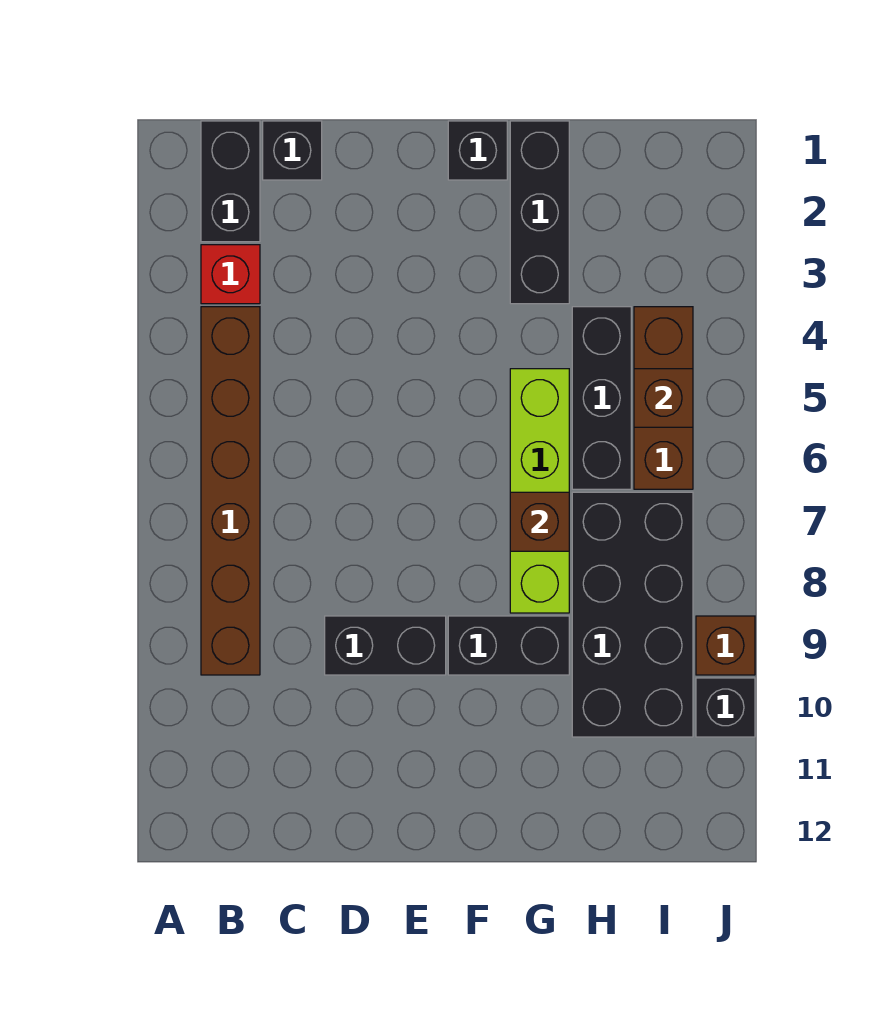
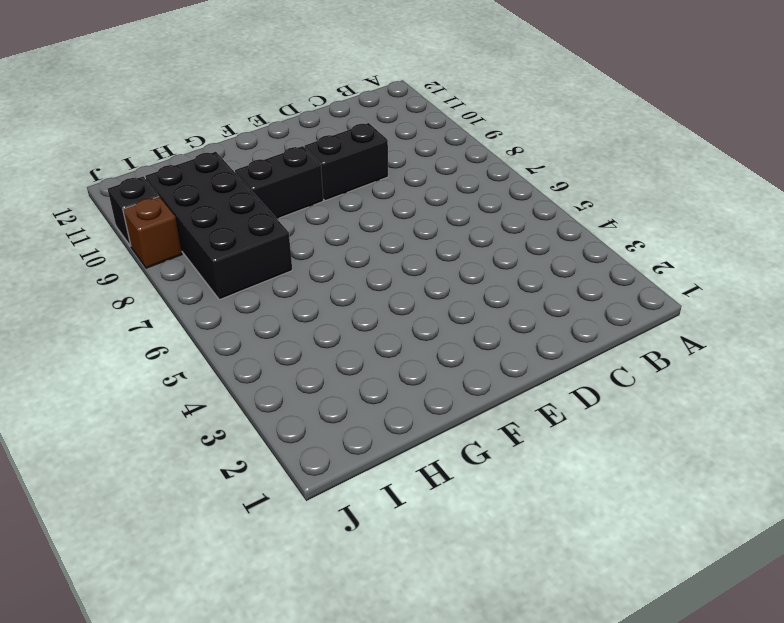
none -> black 1x2 brick [201,121,260,242]
none -> red 1x1 brick [201,245,260,304]
none -> brown 1x6 brick [201,307,260,675]

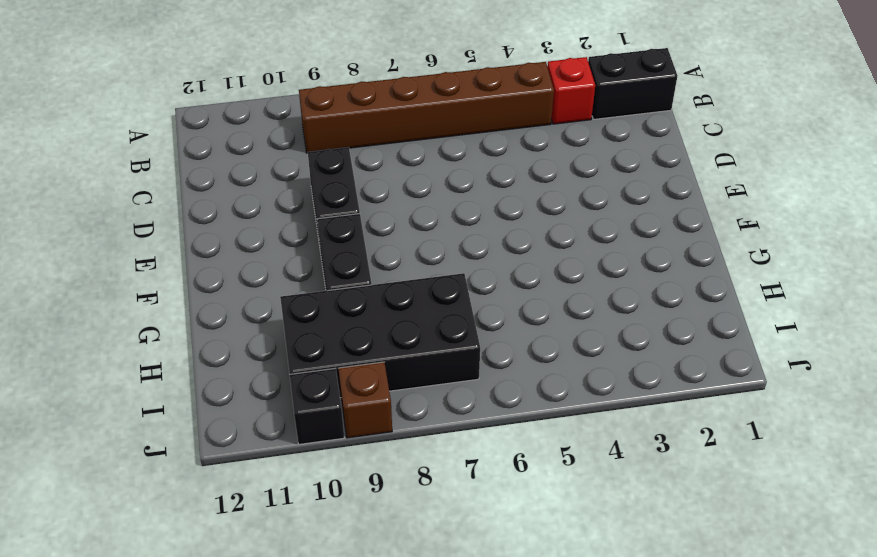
none -> black 1x1 brick [263,121,322,180]
none -> black 1x1 brick [448,121,507,180]
none -> black 1x3 brick [510,121,569,304]

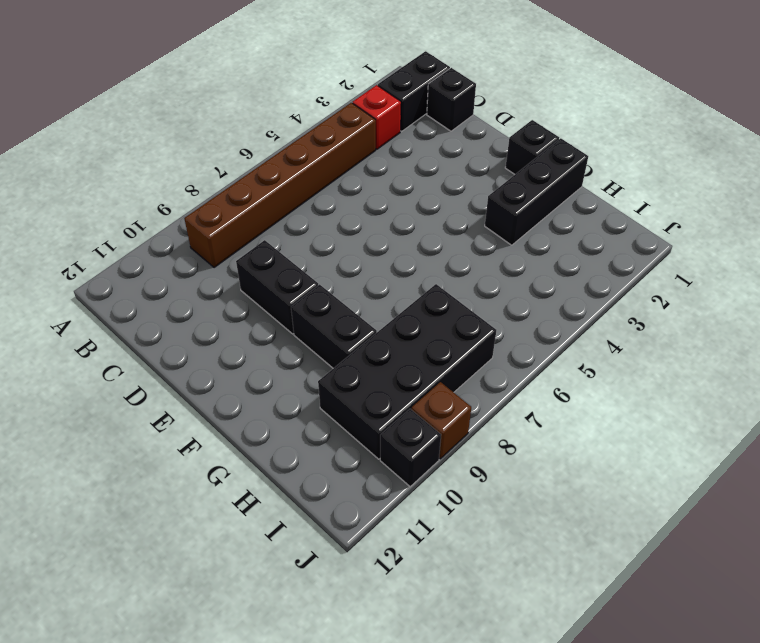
none -> lime 1x4 brick [510,369,569,613]
none -> black 1x3 brick [572,307,631,489]
none -> brown 1x3 brick [634,307,693,489]

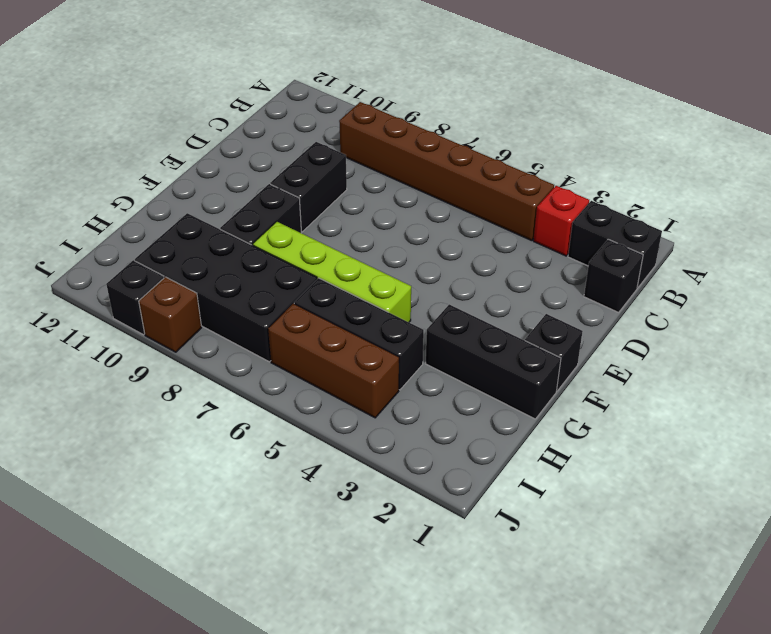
none -> brown 1x1 brick [510,492,569,551]
none -> brown 1x1 brick [634,369,693,427]

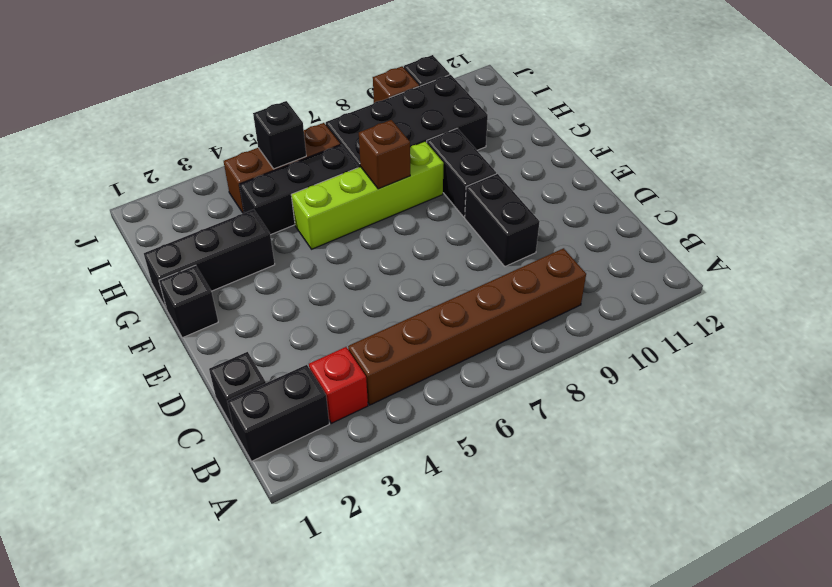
black 1x1 brick [253,101,306,169] -> brown 1x1 brick [634,369,693,427]

